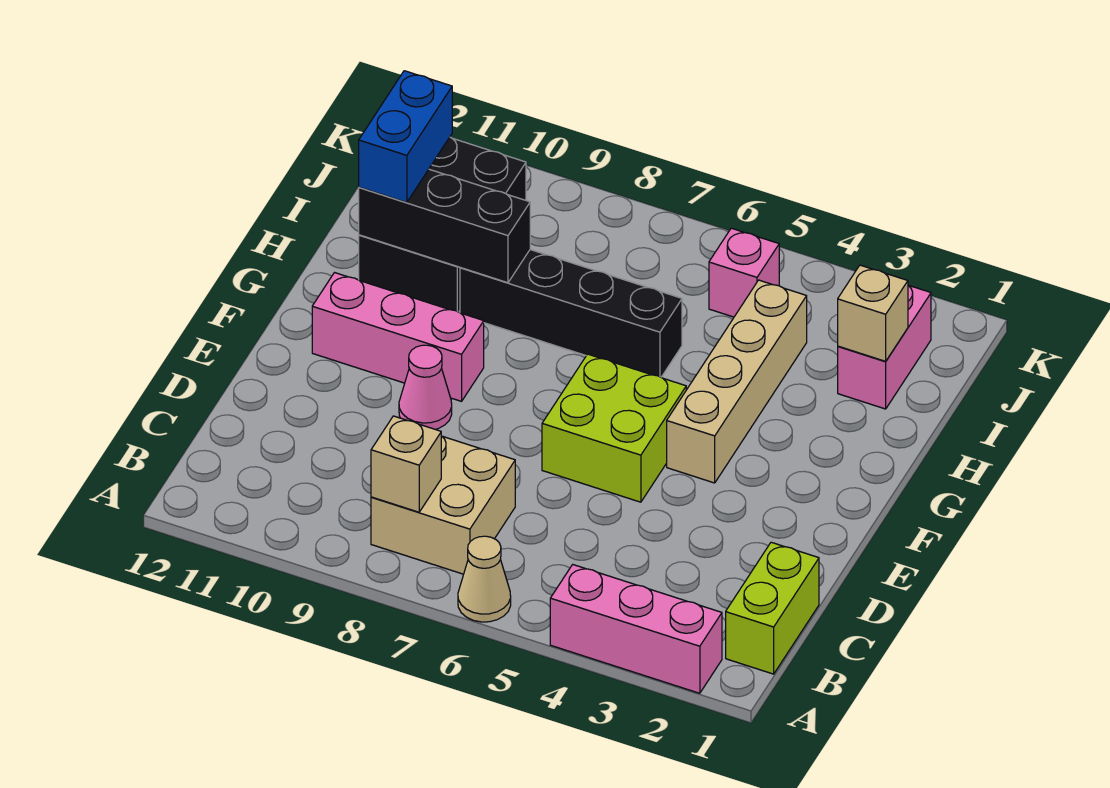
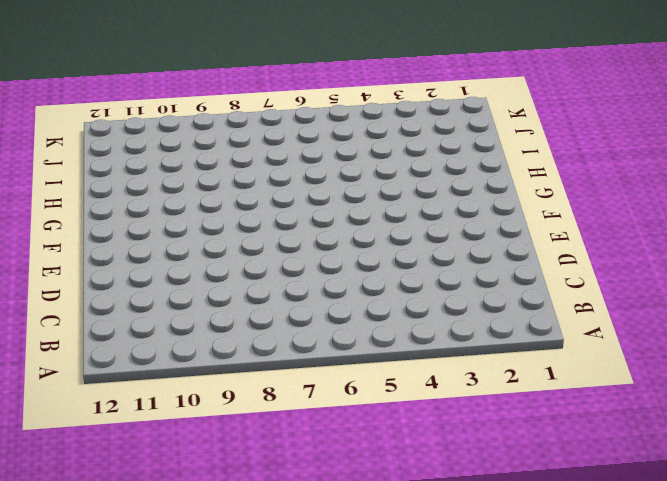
none -> pink 1x3 brick [550,565,722,693]
none -> tan 1x1 cone [458,536,511,622]
none -> lime 1x2 brick [726,542,819,674]

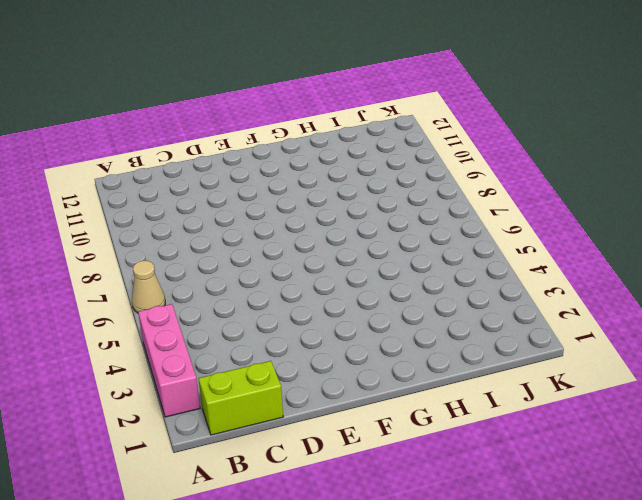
none -> tan 2x2 brick [371,436,515,574]
none -> lime 2x2 brick [542,354,686,502]
none -> pink 1x1 cone [399,345,452,429]

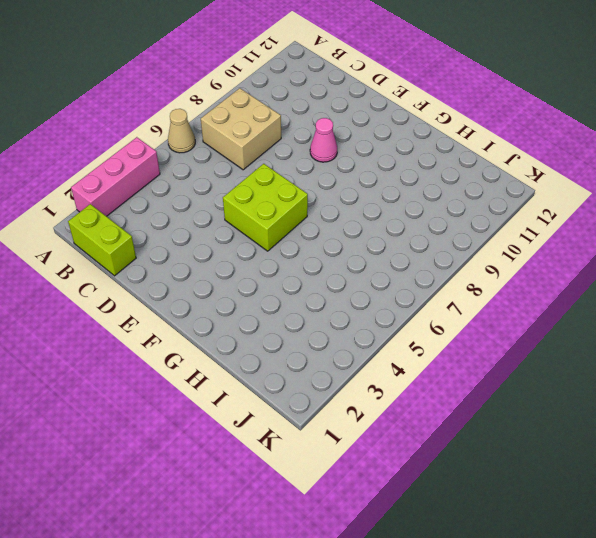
none -> tan 1x4 brick [667,280,807,483]
none -> pink 1x3 brick [312,273,484,401]
none -> black 1x4 brick [460,250,682,377]

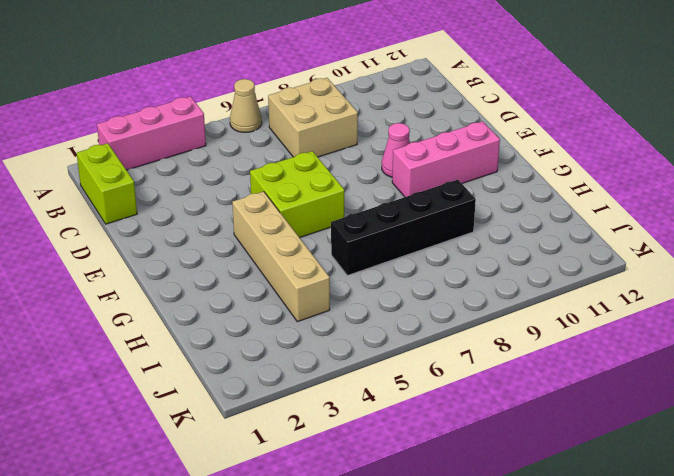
none -> black 2x3 brick [359,137,526,312]
none -> pink 1x2 brick [838,285,931,409]
none -> pink 1x1 brick [709,228,779,317]

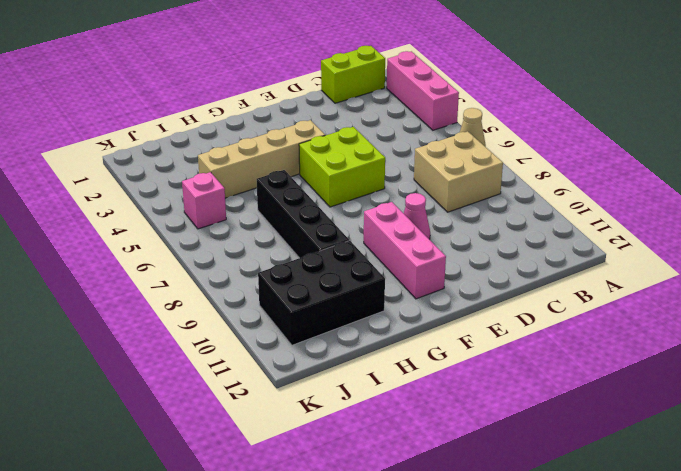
none -> pink 1x2 brick [838,285,931,409]
none -> tan 1x1 brick [371,416,441,512]
none -> black 1x3 brick [359,169,530,283]

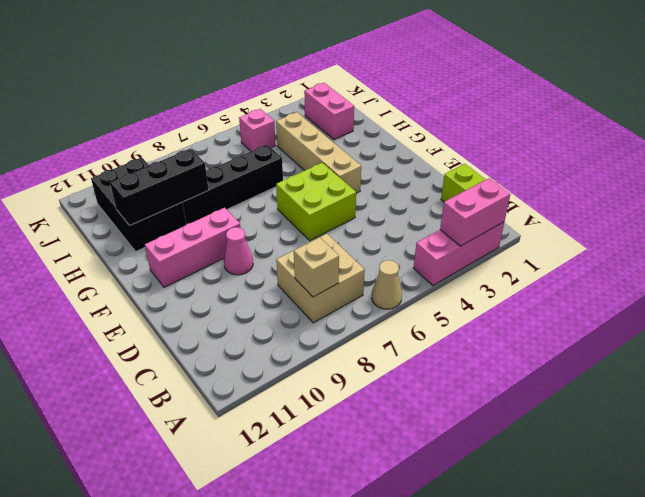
pink 1x2 brick [440,178,510,246] -> none
none -> tan 1x1 brick [838,265,908,361]
none -> blue 1x2 brick [359,71,452,203]

